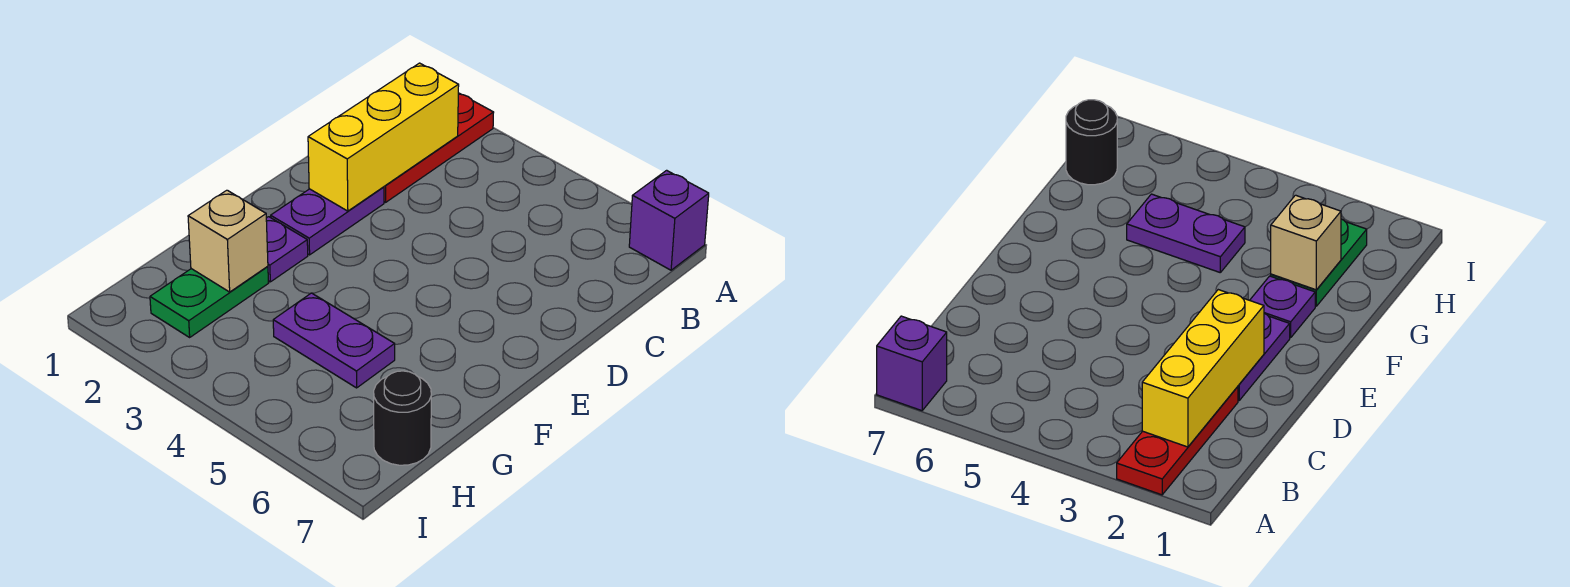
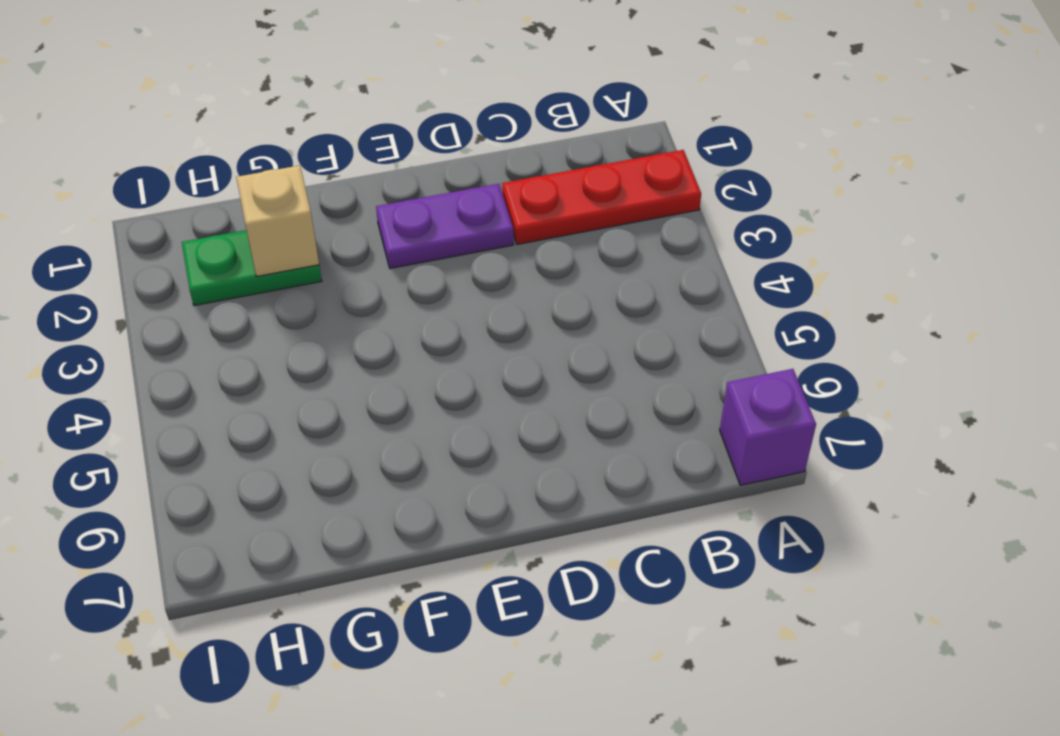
none -> purple 1x1 plate [266,217,308,282]
none -> purple 1x2 plate [273,293,395,388]

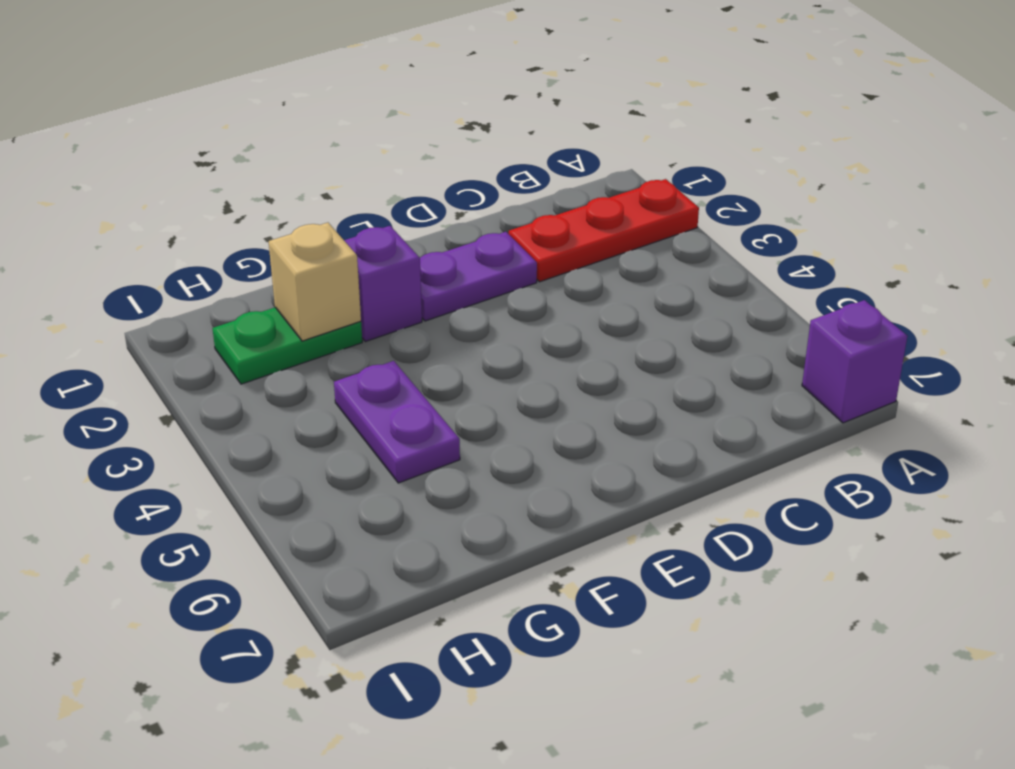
purple 1x1 brick [344,226,422,342] -> purple 1x1 plate [266,217,308,282]
none -> black 1x1 round brick [374,371,431,465]
none -> yellow 1x3 brick [308,63,459,211]

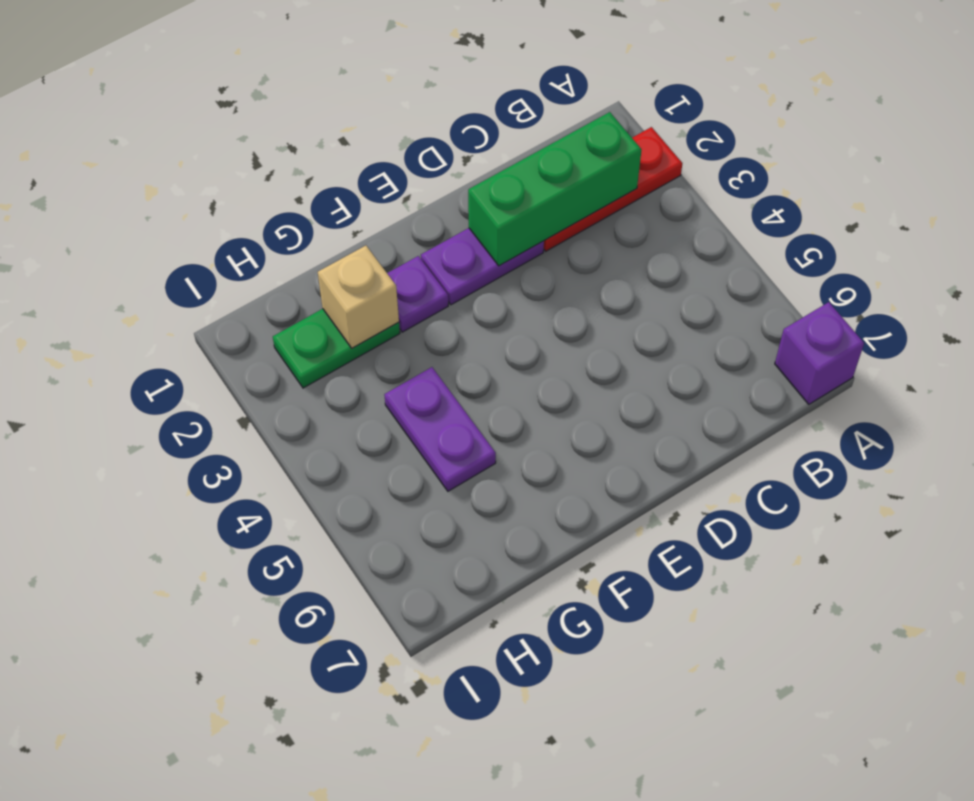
green 1x3 brick [468,112,641,266] -> yellow 1x3 brick [308,63,459,211]
none -> black 1x1 round brick [374,371,431,465]

